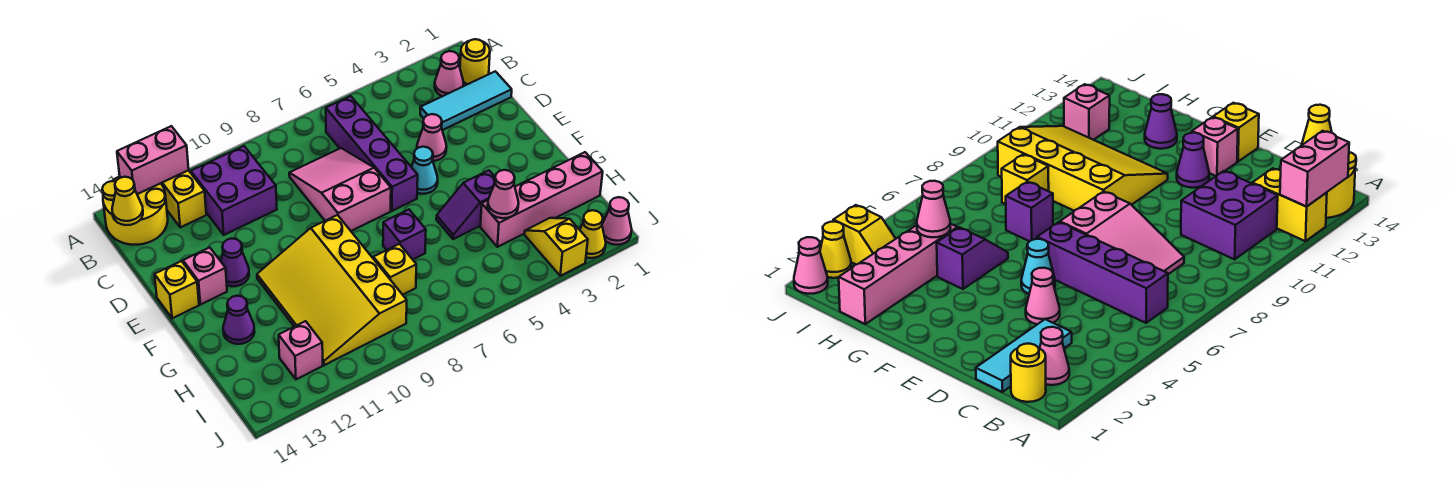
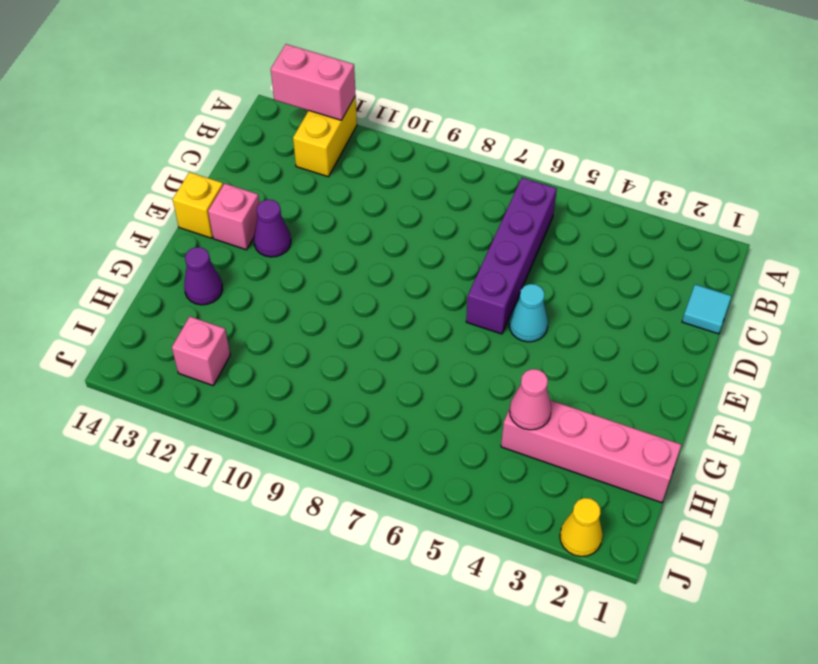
cyan 1x1 tile [682,284,732,334] -> cyan 1x3 tile [420,71,512,130]
none -> yellow 2x2 round brick [102,176,168,245]
none -> yellow 1x1 round brick [460,39,490,84]
none -> pink 1x1 cone [435,51,464,96]

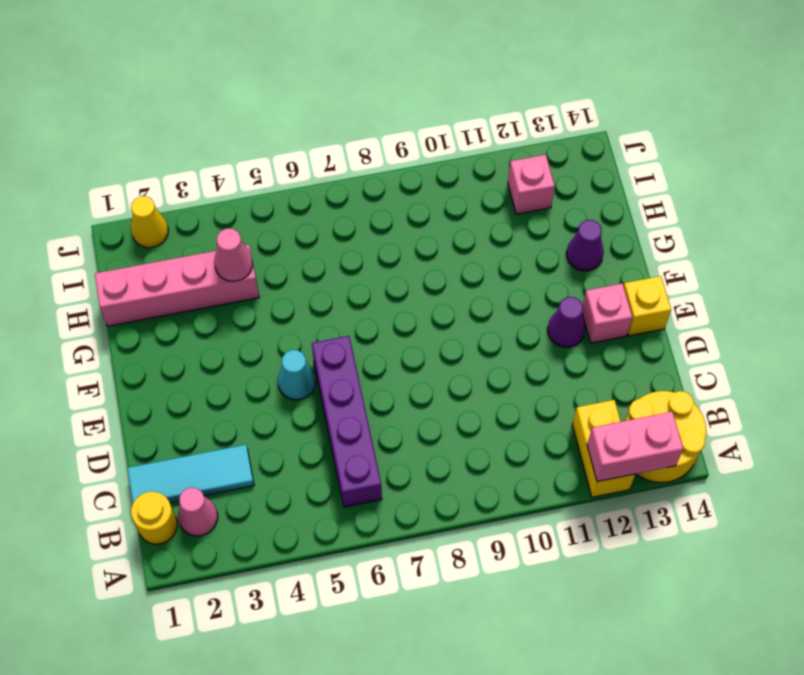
none -> purple 2x2 brick [191,146,277,235]
none -> pink 2x3 slope [289,148,391,231]
none -> pink 1x1 cone [417,114,446,161]

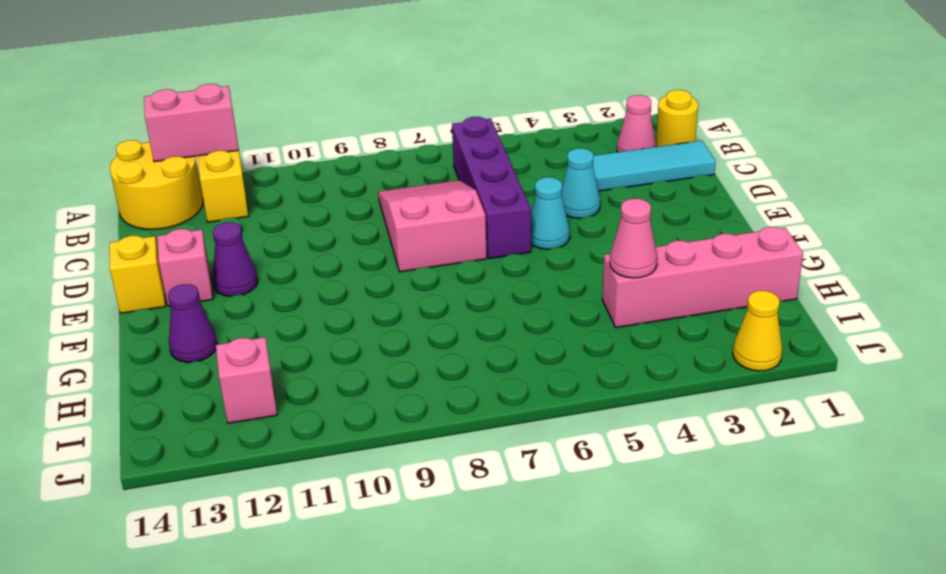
cyan 1x1 cone [562,148,600,218] -> pink 1x1 cone [417,114,446,161]
none -> purple 2x2 brick [191,146,277,235]
none -> yellow 3x4 slope [257,215,407,365]
none -> purple 1x2 slope [436,170,495,239]

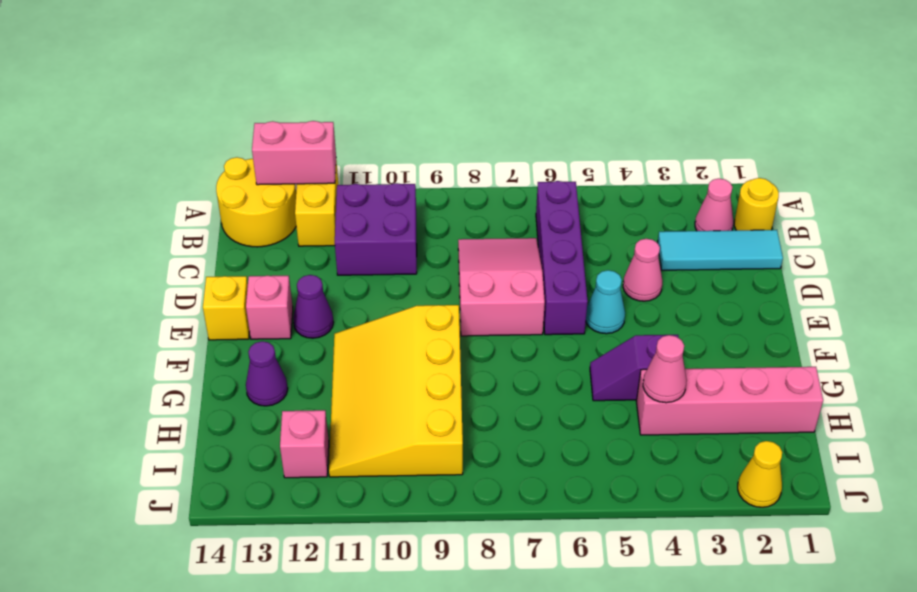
none -> purple 1x1 brick [383,210,426,259]
none -> yellow 1x1 brick [373,244,416,295]
none -> yellow 1x2 slope [525,218,588,276]

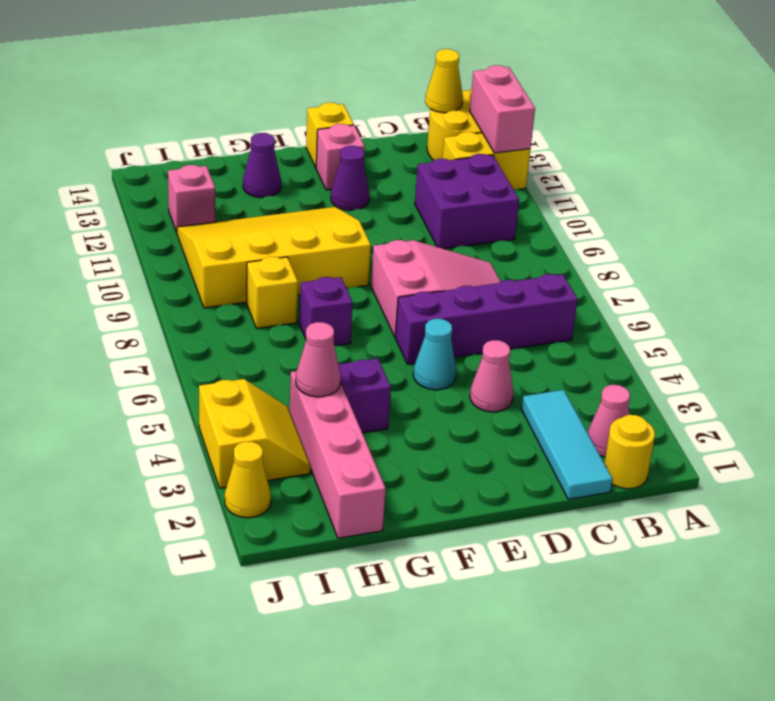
yellow 2x2 slope [199,379,311,488] -> yellow 1x2 slope [525,218,588,276]
none -> pink 1x1 cone [602,197,632,245]

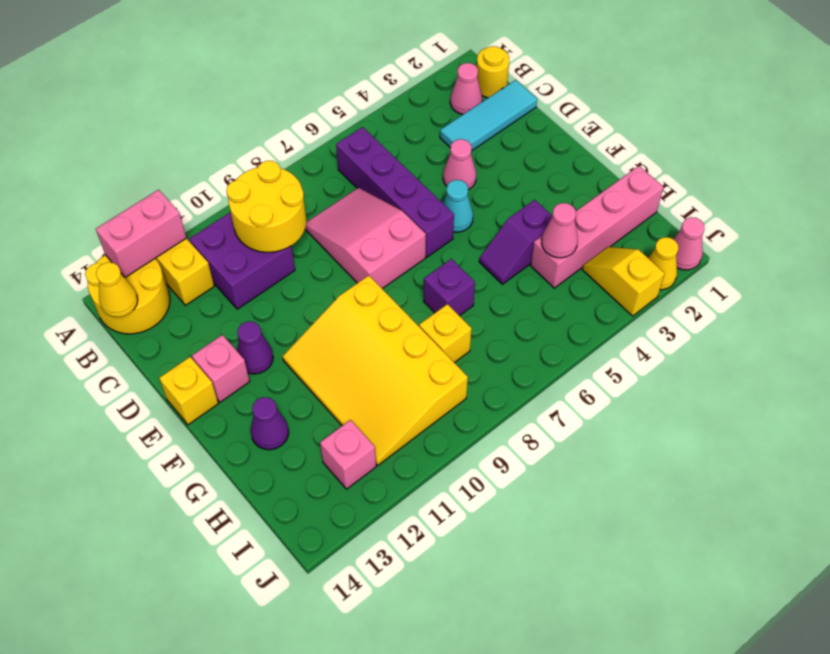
yellow 2x2 round brick [226,161,306,252] -> none

